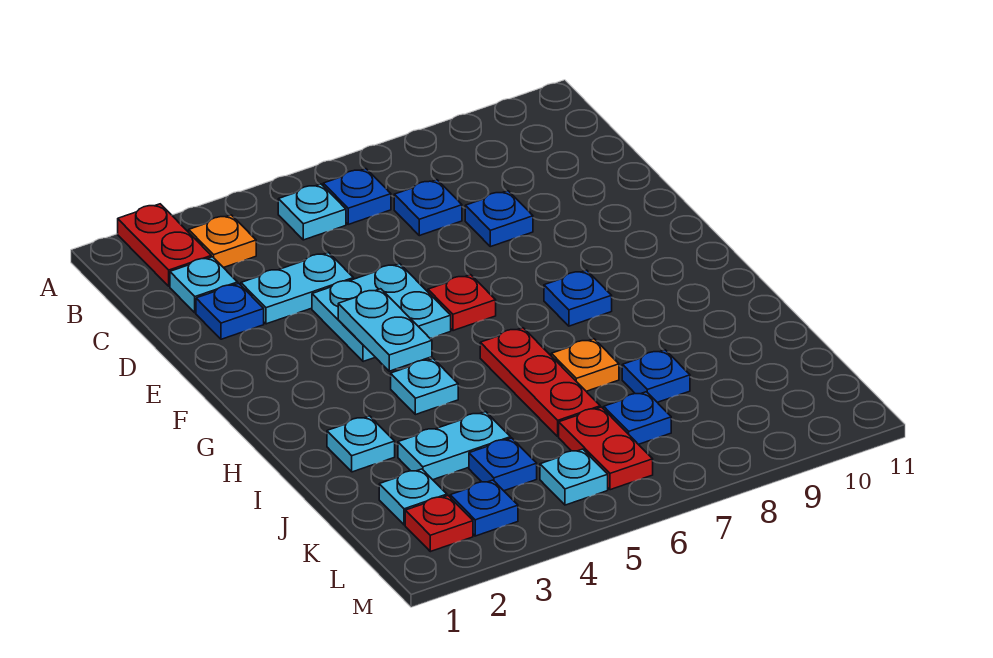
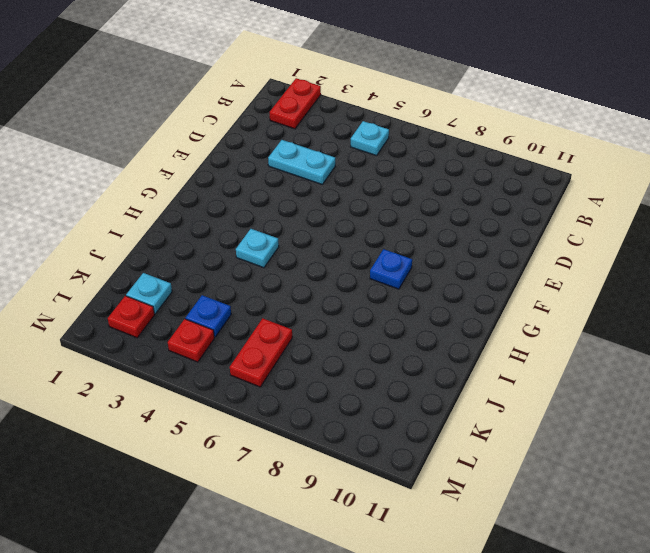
red 1x1 plate [168,319,214,362] -> red 1x1 plate moved to [428,275,496,331]
none -> orange 1x1 plate [189,215,256,268]
none -> blue 1x1 plate [323,169,391,224]
none -> cyan 1x1 plate [170,257,238,313]

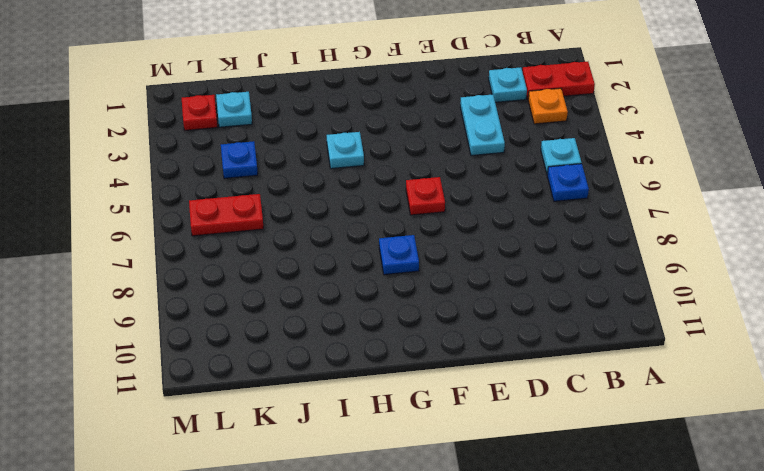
none -> blue 1x1 plate [394,180,462,236]
none -> blue 1x1 plate [196,283,264,339]
none -> blue 1x1 plate [465,191,533,247]

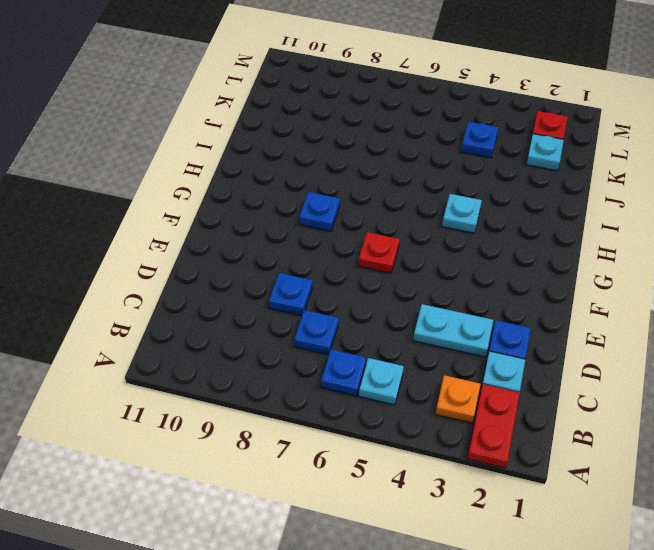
none -> cyan 2x2 plate [312,264,451,362]
none -> red 1x3 plate [480,328,600,436]
none -> cyan 1x1 plate [327,416,395,472]

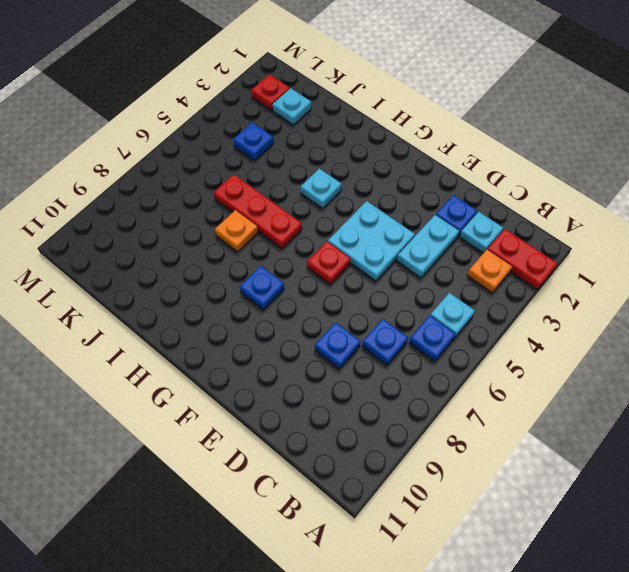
none -> cyan 1x1 plate [327,416,395,472]
none -> cyan 1x2 plate [398,412,511,480]
none -> blue 1x1 plate [622,350,690,402]

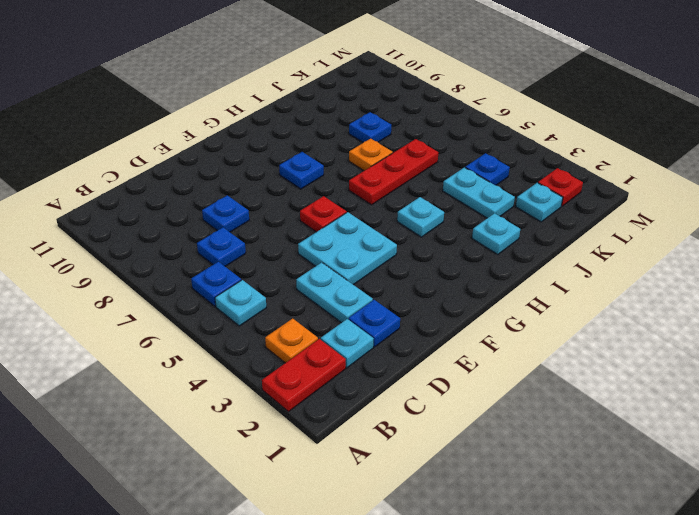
none -> red 1x2 plate [559,407,653,490]
none -> blue 1x1 plate [604,392,671,444]
none -> blue 1x1 plate [450,480,518,536]

